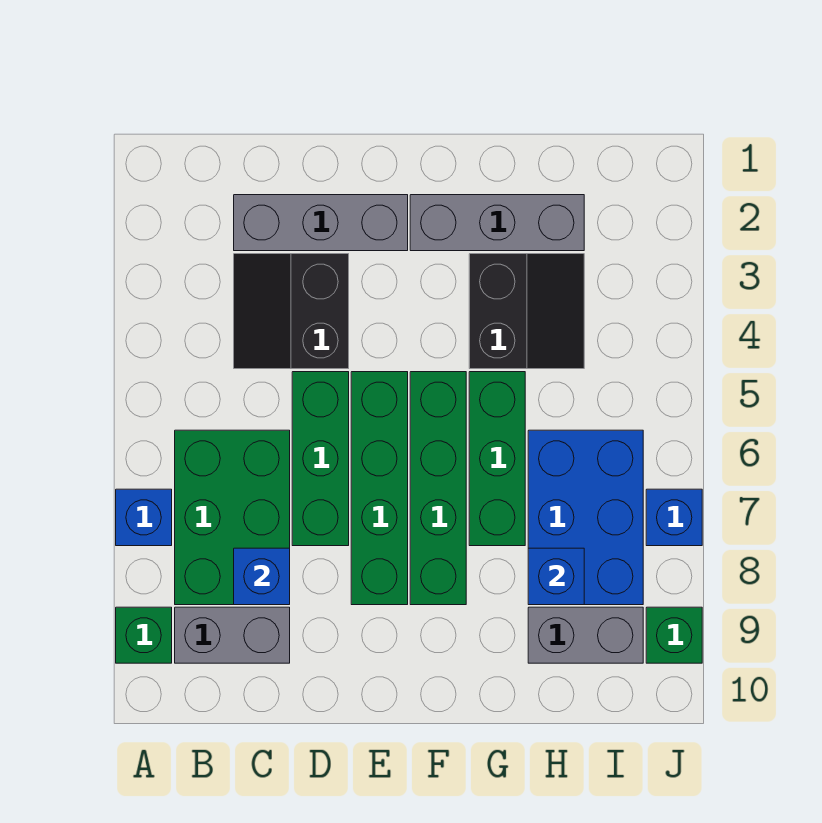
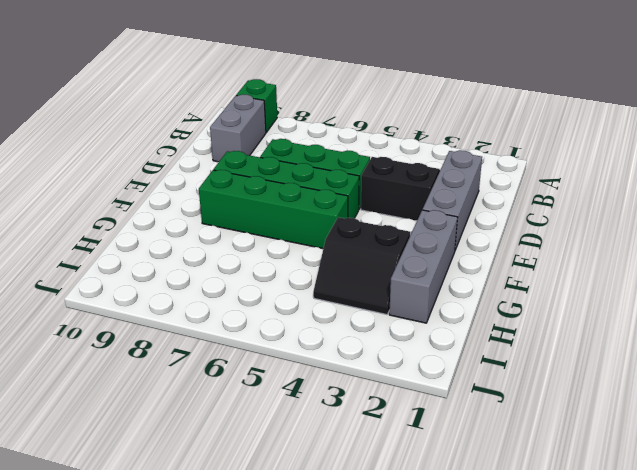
none -> blue 1x1 brick [116,489,172,546]
none -> green 2x3 brick [175,430,290,605]
none -> green 1x3 brick [469,372,525,546]

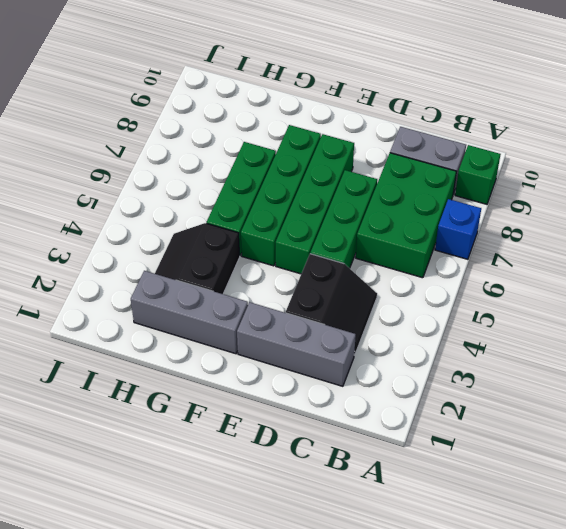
none -> blue 2x3 brick [528,430,643,605]
none -> grey 1x2 brick [528,607,643,663]
none -> blue 1x1 brick [646,489,702,546]

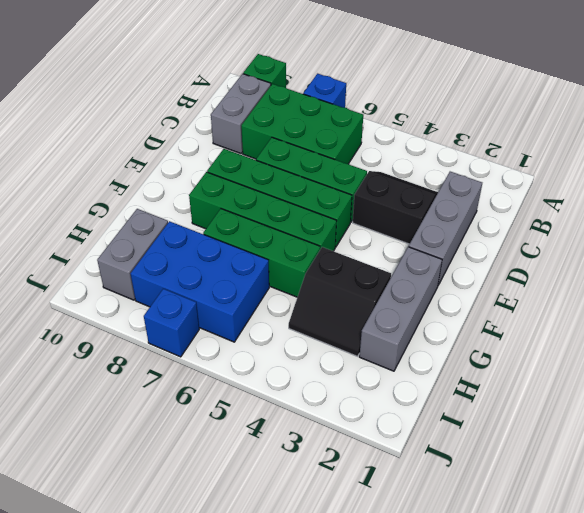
none -> green 1x1 brick [646,607,702,663]
none -> blue 1x1 brick [234,548,290,605]
none -> blue 1x1 brick [528,548,584,605]

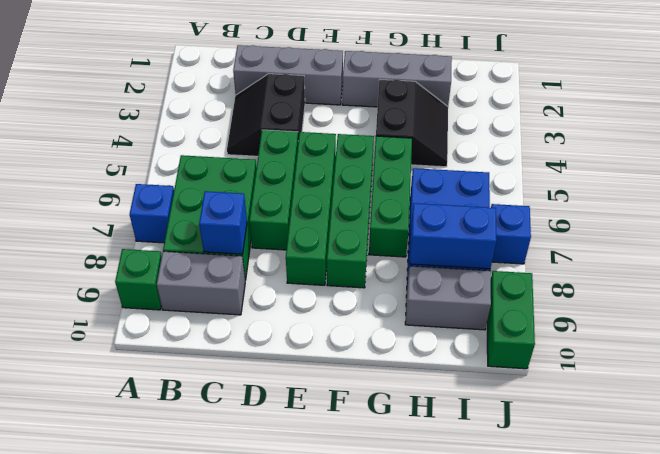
blue 1x2 brick [409,203,496,269] -> blue 1x1 brick [528,548,584,605]
green 1x2 brick [487,271,535,369] -> green 1x1 brick [646,607,702,663]

